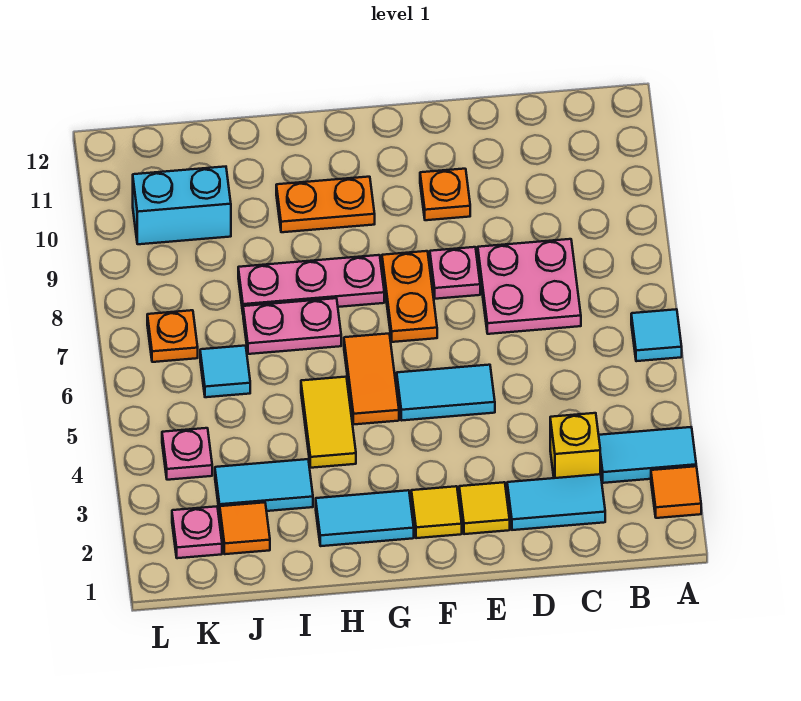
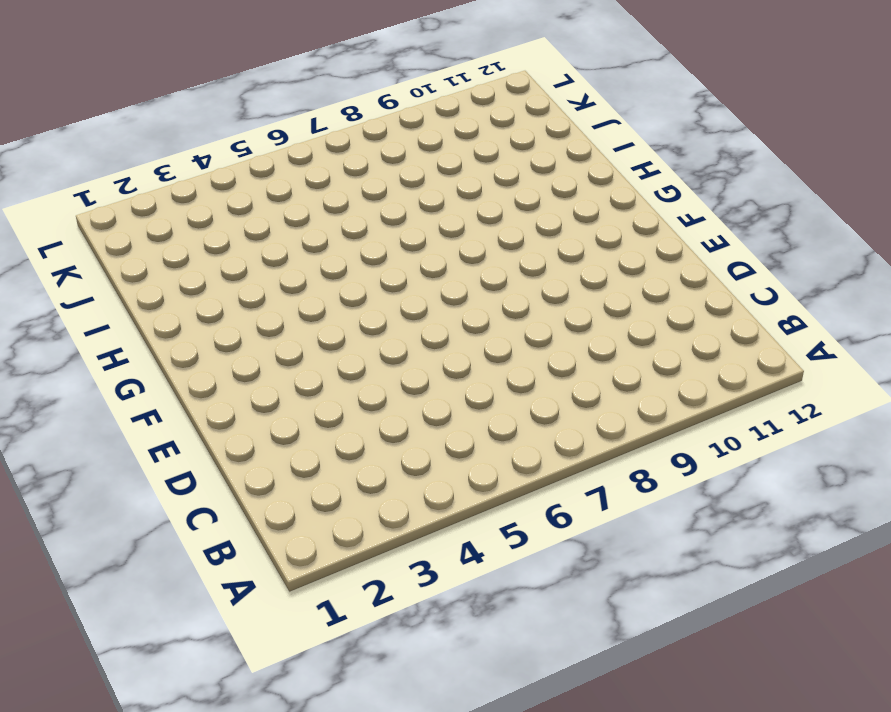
none -> orange 1x1 tile [651,466,701,518]
none -> cyan 1x2 tile [599,427,696,483]
none -> cyan 1x1 tile [631,309,682,361]

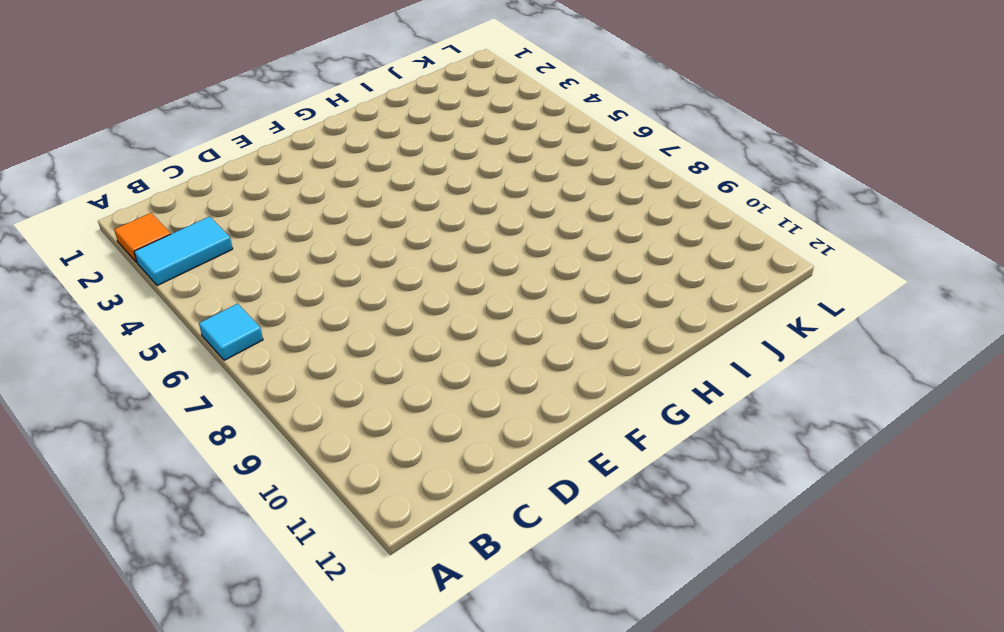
none -> cyan 1x2 tile [507,474,605,530]
none -> yellow 1x1 brick [550,413,600,478]
none -> pink 2x2 plate [478,239,581,334]

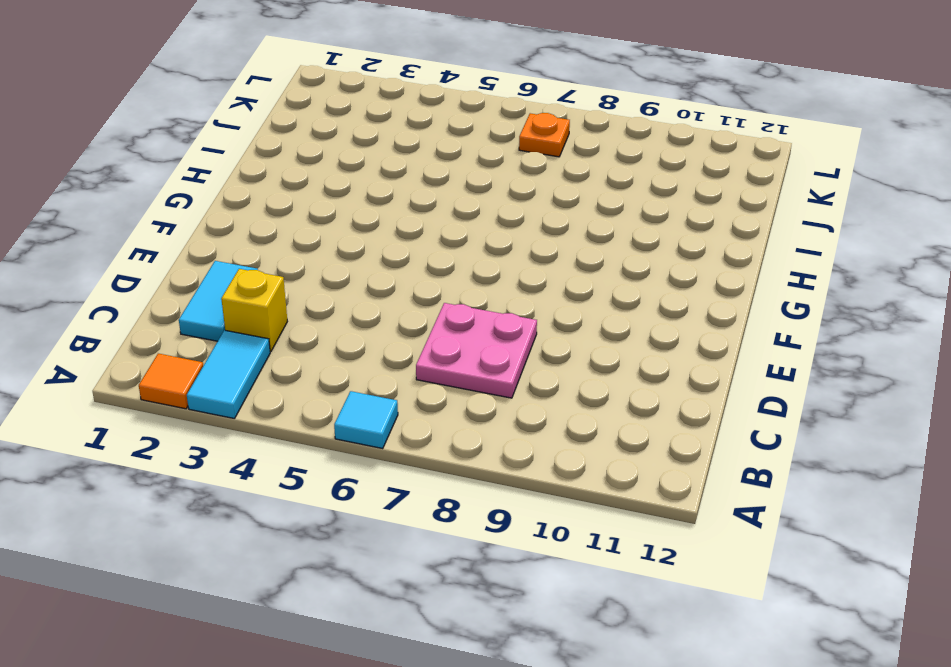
none -> yellow 1x1 tile [459,482,510,534]
none -> cyan 1x2 tile [397,365,495,420]
none -> pink 1x1 plate [430,247,480,299]

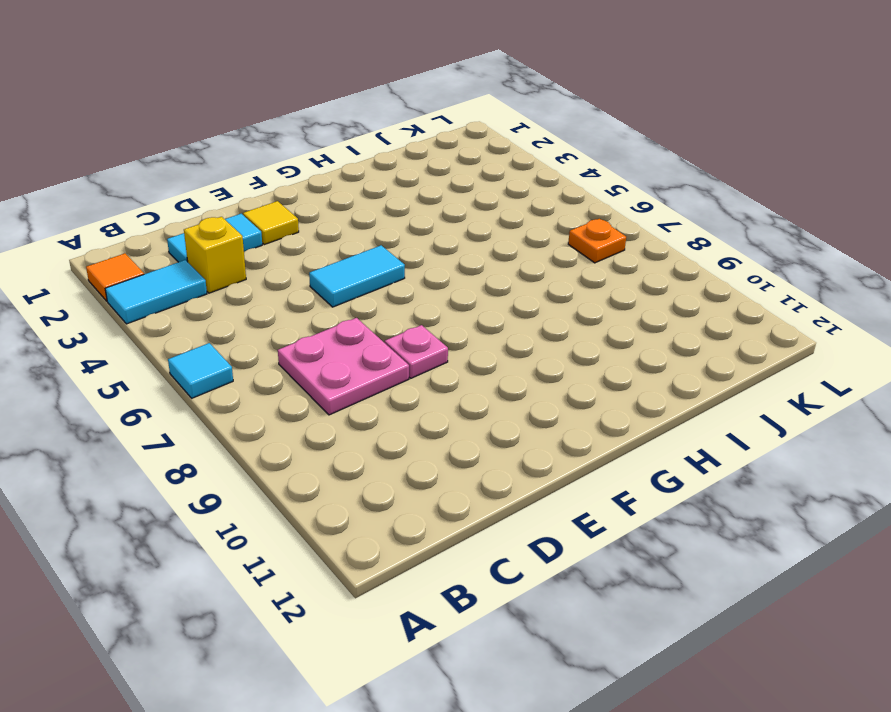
none -> orange 1x1 plate [420,169,470,220]
none -> yellow 1x1 tile [411,486,462,538]
none -> orange 1x2 plate [382,251,437,342]

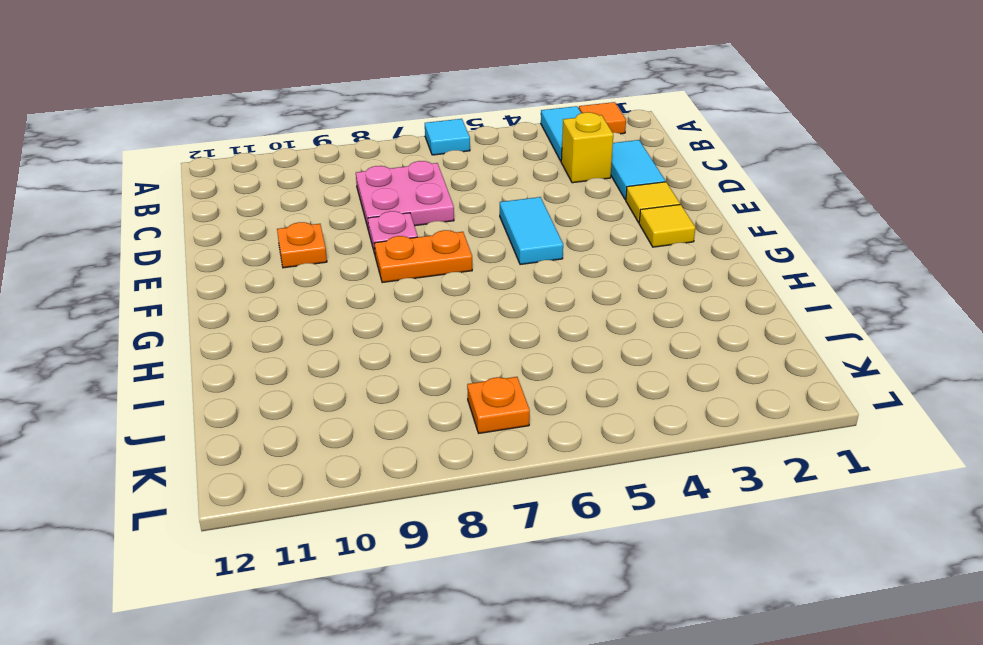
none -> cyan 1x2 tile [316,490,414,546]
none -> orange 1x2 tile [344,334,399,424]
none -> pink 1x3 plate [238,255,384,311]

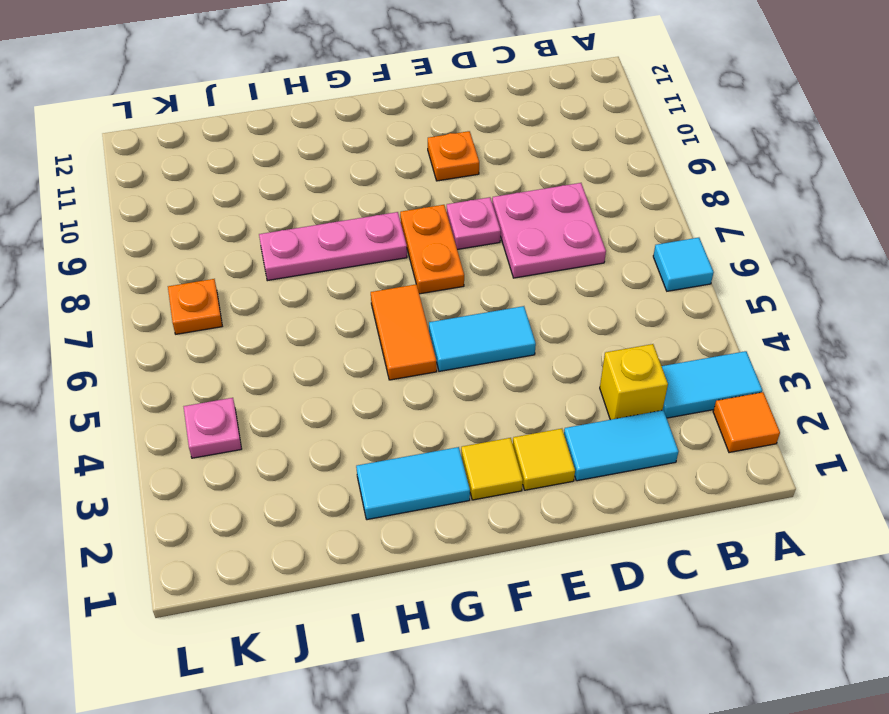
none -> orange 1x2 plate [276,177,375,232]
none -> yellow 1x2 tile [301,377,356,468]
none -> pink 1x2 plate [243,298,341,354]

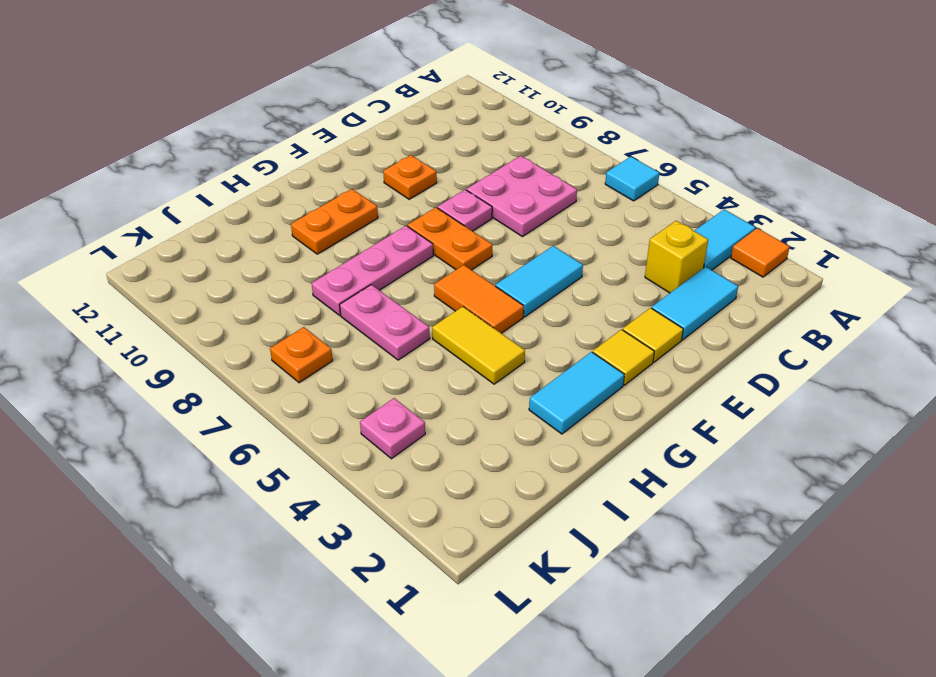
pink 1x2 plate [340,285,430,360] -> pink 1x2 plate turned to [243,298,341,354]
none -> cyan 1x2 tile [215,459,313,514]
none -> orange 1x1 tile [220,502,270,554]
none -> cyan 1x1 tile [200,346,250,397]

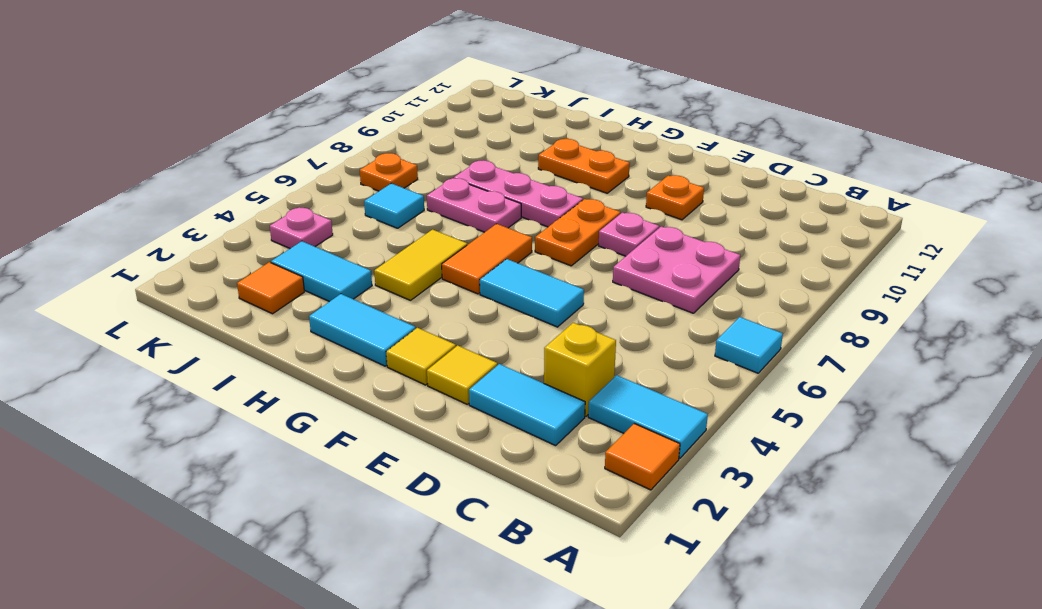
none -> cyan 1x2 brick [133,167,231,244]
none -> pink 1x1 plate [172,506,222,558]

